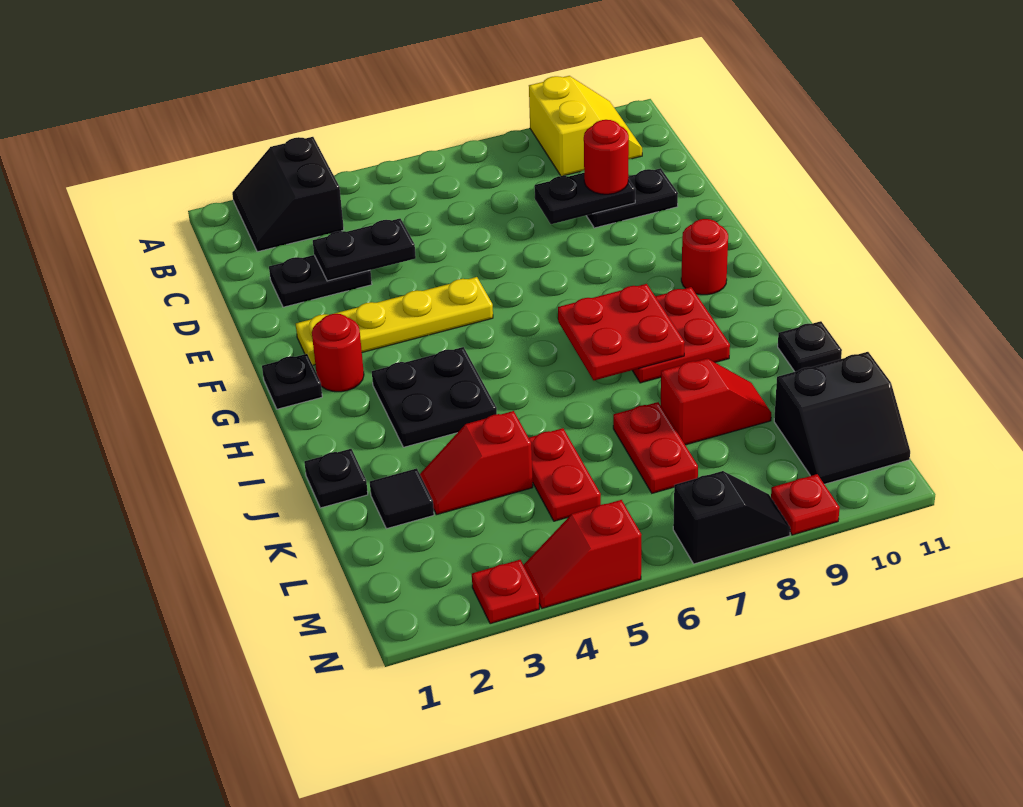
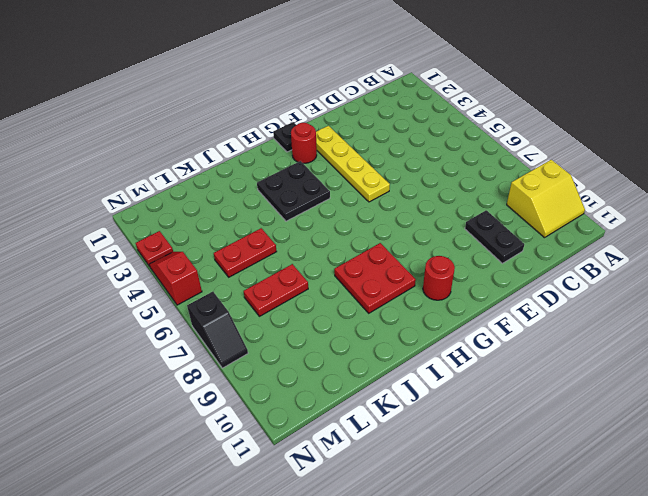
none -> black 2x2 slope [232,137,344,252]
none -> black 1x2 plate [269,255,372,307]
none -> black 1x1 plate [304,449,368,508]

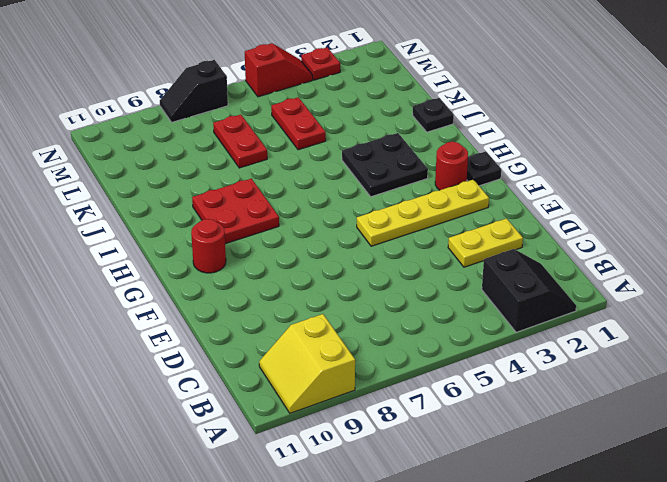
yellow 1x2 plate [448,219,523,267] -> black 1x2 plate [269,255,372,307]
none -> black 1x2 plate [586,168,678,228]
none -> black 1x1 plate [778,321,842,372]
none -> black 1x1 tile [370,468,434,529]

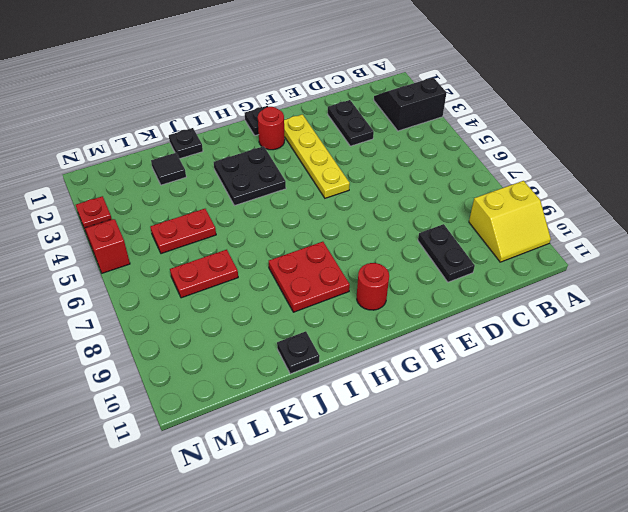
none -> red 1x2 slope [420,411,533,515]
none -> red 1x2 slope [661,359,771,445]
none -> black 2x2 slope [774,352,910,484]

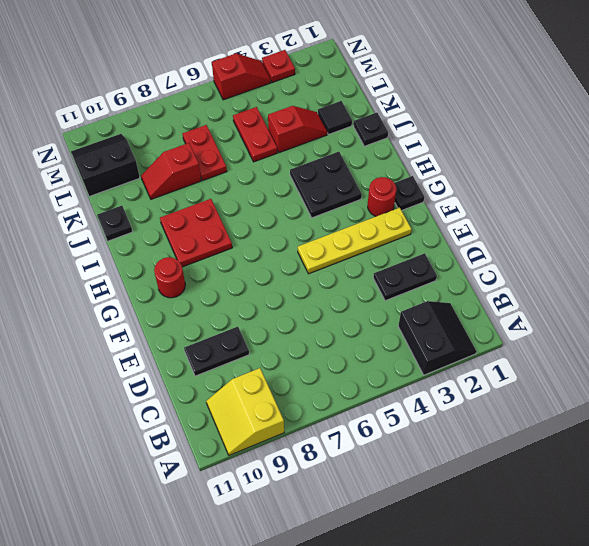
none -> black 1x2 slope [673,471,790,564]
none -> red 1x1 plate [771,474,840,535]
none -> black 1x2 plate [313,219,416,281]

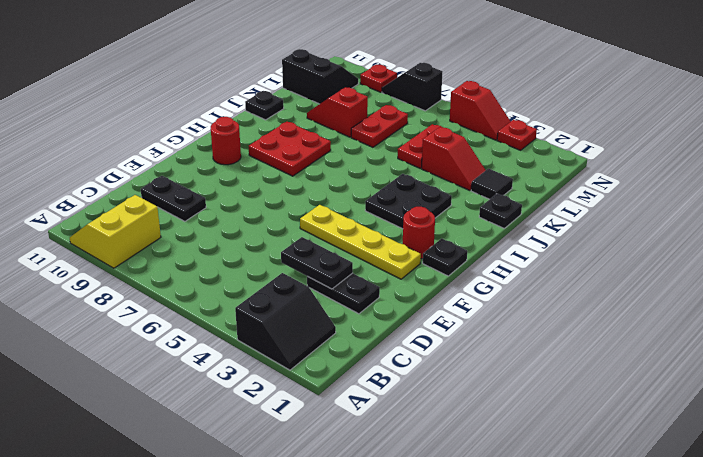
none -> black 1x2 plate [535,173,635,224]
none -> red 2x2 plate [558,284,685,380]
none -> red 1x1 round brick [584,120,629,194]

